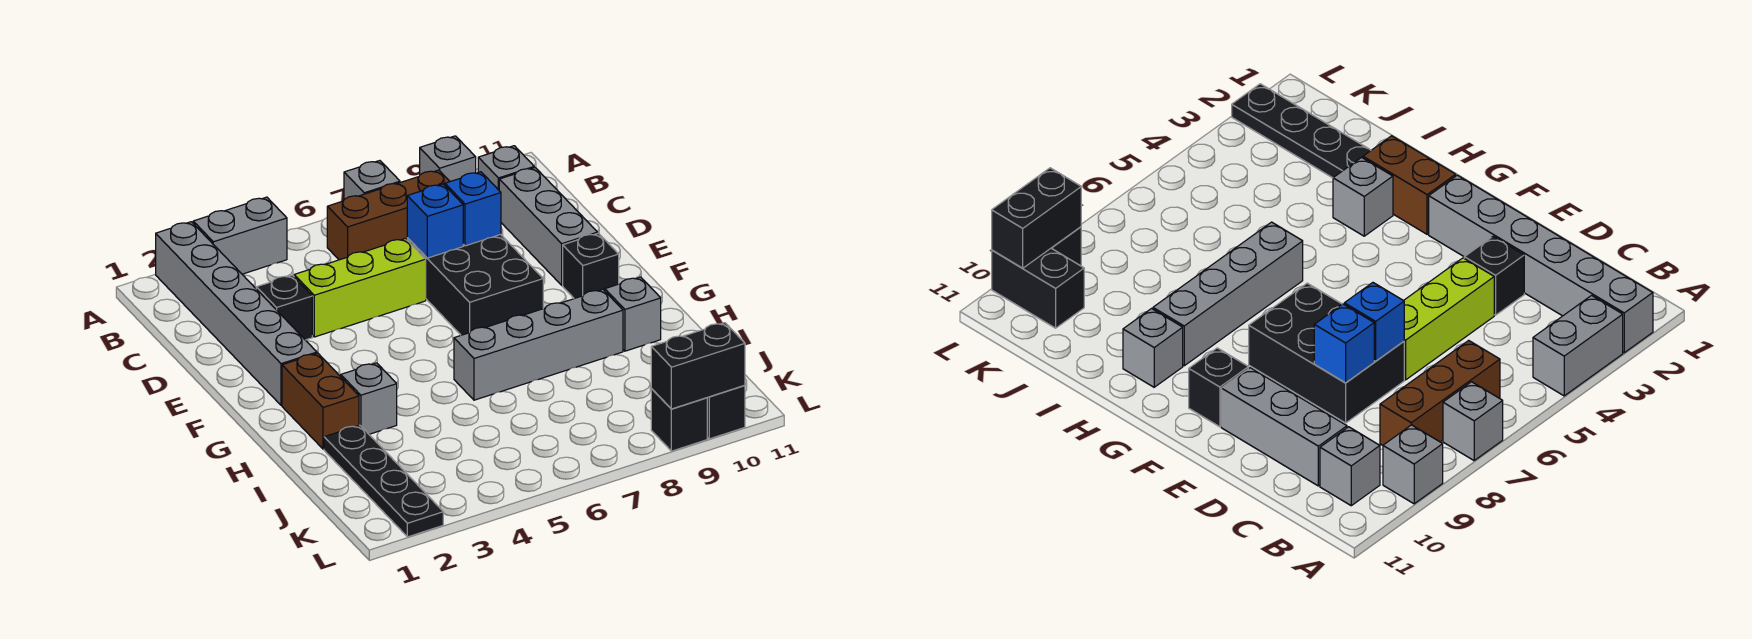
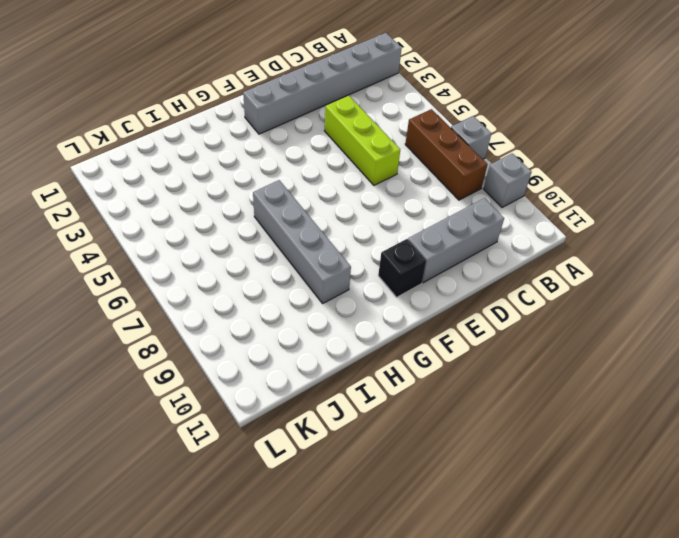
none -> grey 1x2 brick [193,197,287,274]
none -> grey 1x1 brick [478,146,534,190]
none -> black 1x1 brick [256,275,312,340]

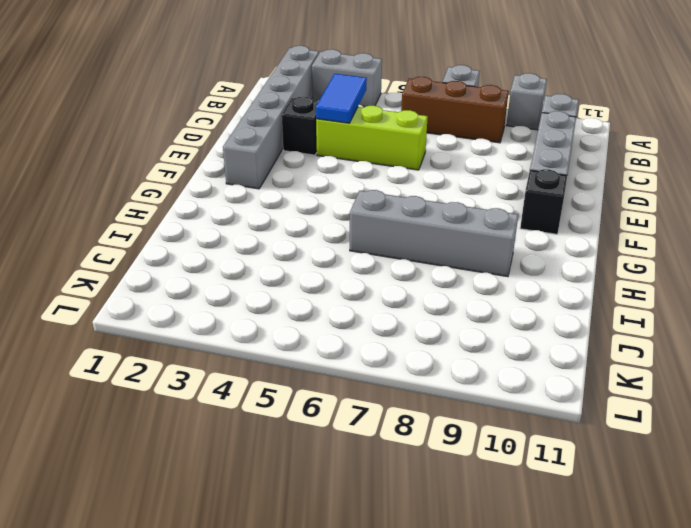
blue 1x2 tile [316,74,367,123] -> none
none -> black 2x3 brick [407,234,543,335]
none -> brown 1x2 brick [282,353,359,449]
none -> grey 1x1 brick [341,363,397,434]

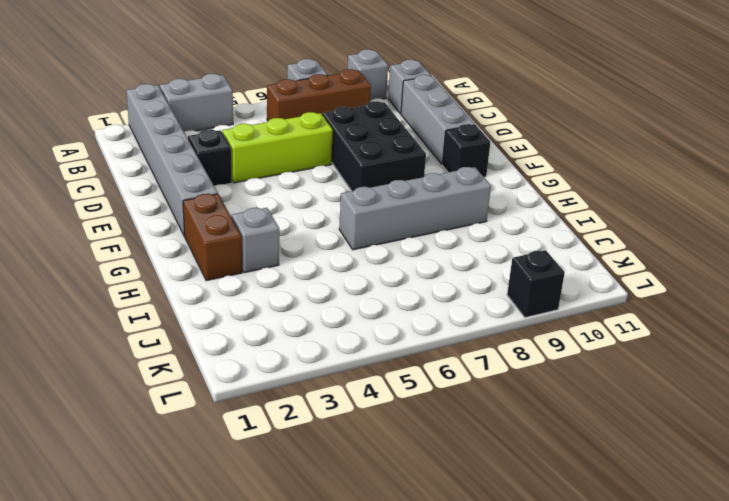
none -> grey 1x1 brick [605,277,661,351]
none -> black 1x4 plate [324,425,443,537]
none -> black 1x2 brick [707,385,745,439]

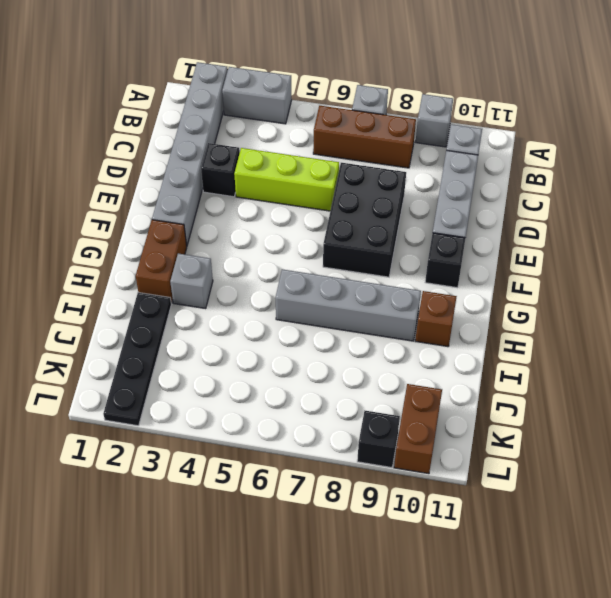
brown 1x1 brick [415,291,457,347] -> grey 1x1 brick [605,277,661,351]
brown 1x2 brick [394,384,442,474] -> black 1x2 brick [707,385,745,439]
none -> blue 1x1 brick [407,184,463,258]
none -> blue 1x1 brick [445,172,501,246]
none -> black 1x2 brick [651,323,745,409]

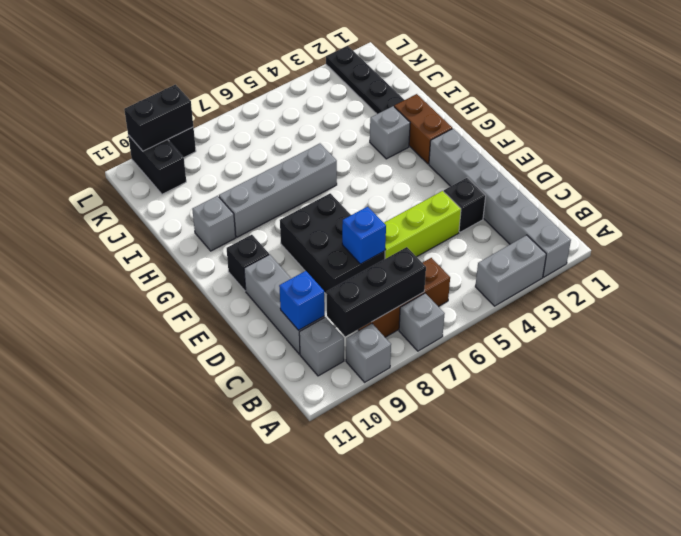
black 1x3 brick [327,247,426,337] -> none
blue 1x1 brick [279,271,325,330] -> blue 1x1 brick moved to [445,172,501,246]

